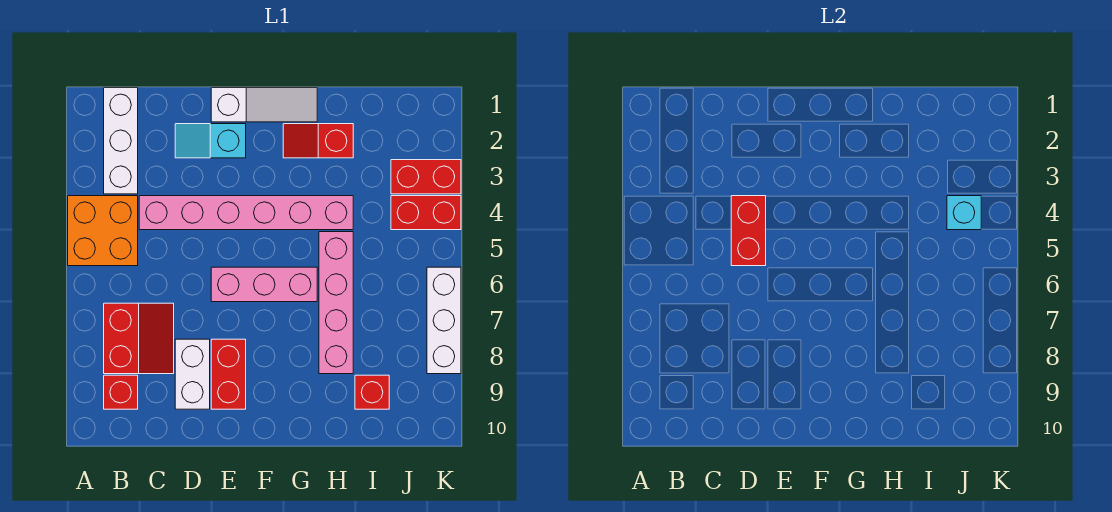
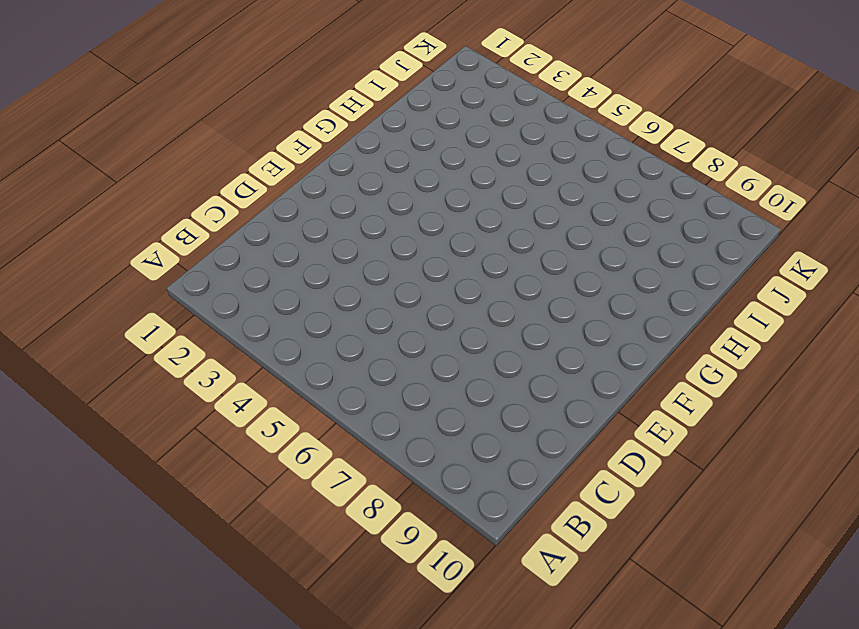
none -> orange 2x2 brick [68,196,138,266]
none -> white 1x3 brick [104,88,138,194]
none -> red 2x2 slope [104,303,174,374]

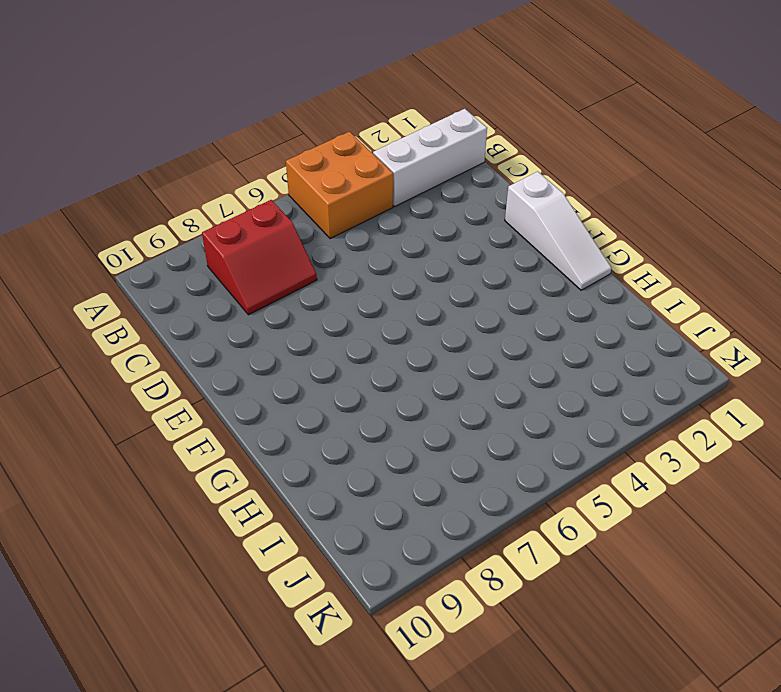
none -> red 1x1 brick [104,375,138,409]
none -> pink 1x6 brick [139,196,353,230]
none -> cyan 1x2 slope [175,124,246,158]

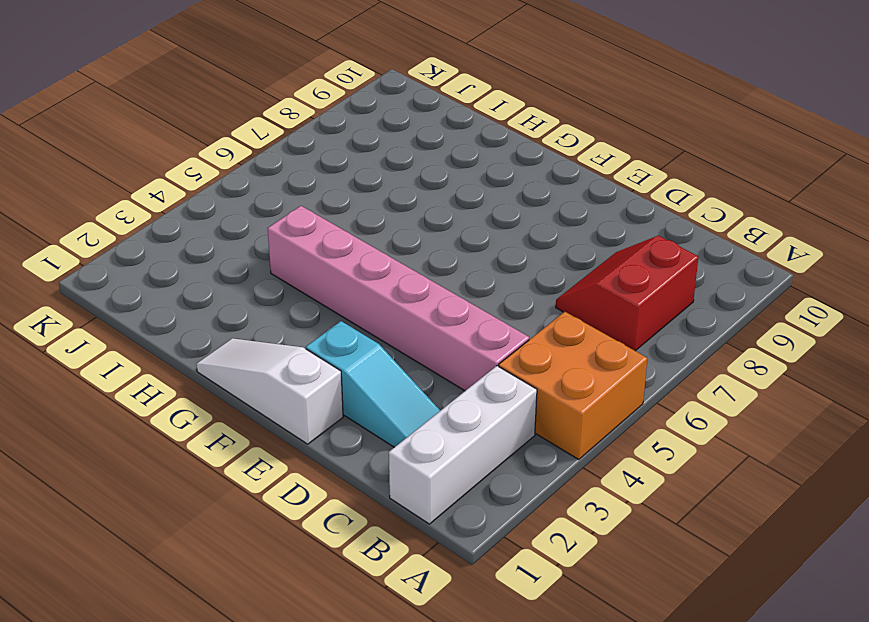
cyan 1x3 slope [306,321,440,447] -> cyan 1x2 slope [175,124,246,158]
none -> red 1x1 brick [104,375,138,409]
none -> white 1x2 brick [175,339,210,409]
none -> pink 1x3 brick [211,267,317,302]

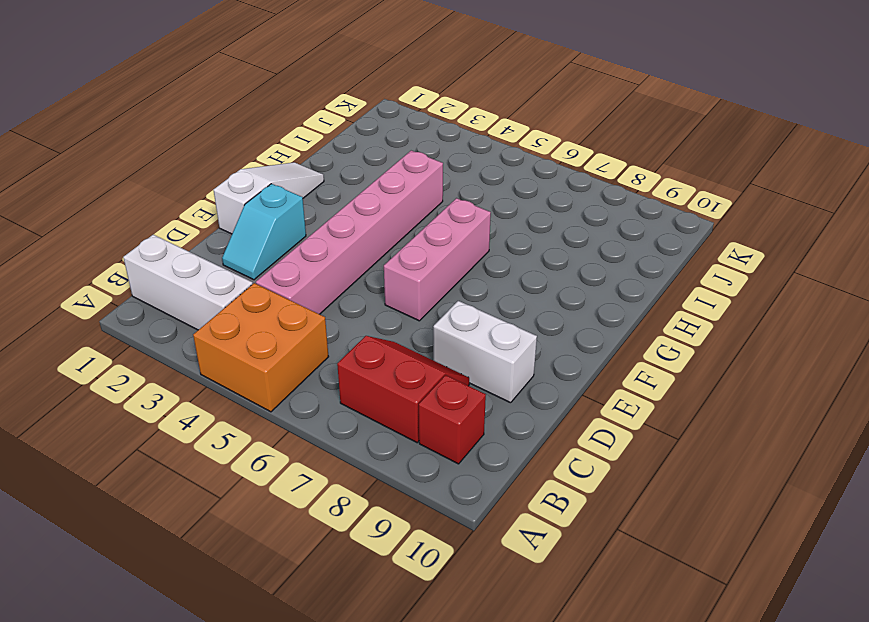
none -> red 1x2 brick [211,339,246,409]
none -> red 1x2 slope [283,124,353,158]
none -> pink 1x4 brick [319,232,353,374]

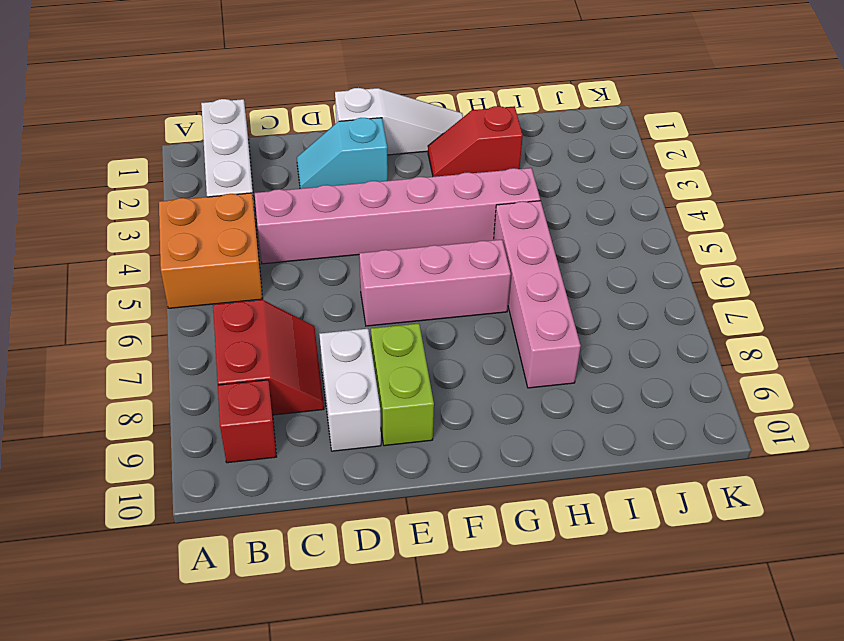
lime 1x2 brick [371,323,434,446] -> red 1x2 brick [211,339,246,409]
none -> red 1x1 brick [355,375,389,409]
none -> red 1x2 brick [391,160,461,194]
none -> red 1x2 brick [391,196,461,230]

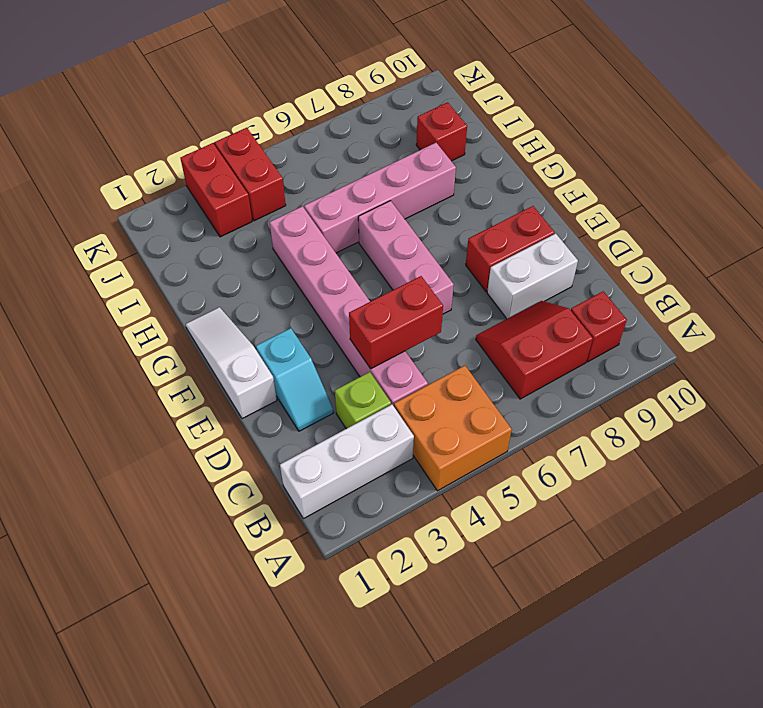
lime 1x1 brick [335,372,391,429] -> none
none -> red 1x2 slope [283,124,353,158]
none -> white 1x3 brick [427,267,461,374]
none -> cyan 1x1 brick [947,196,981,230]

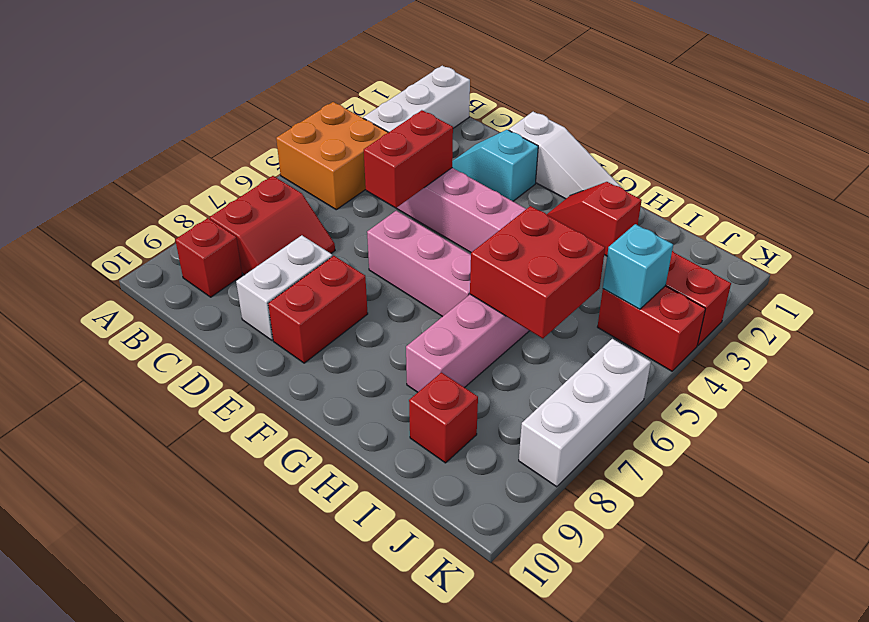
red 2x2 brick [470,206,605,339] -> none

